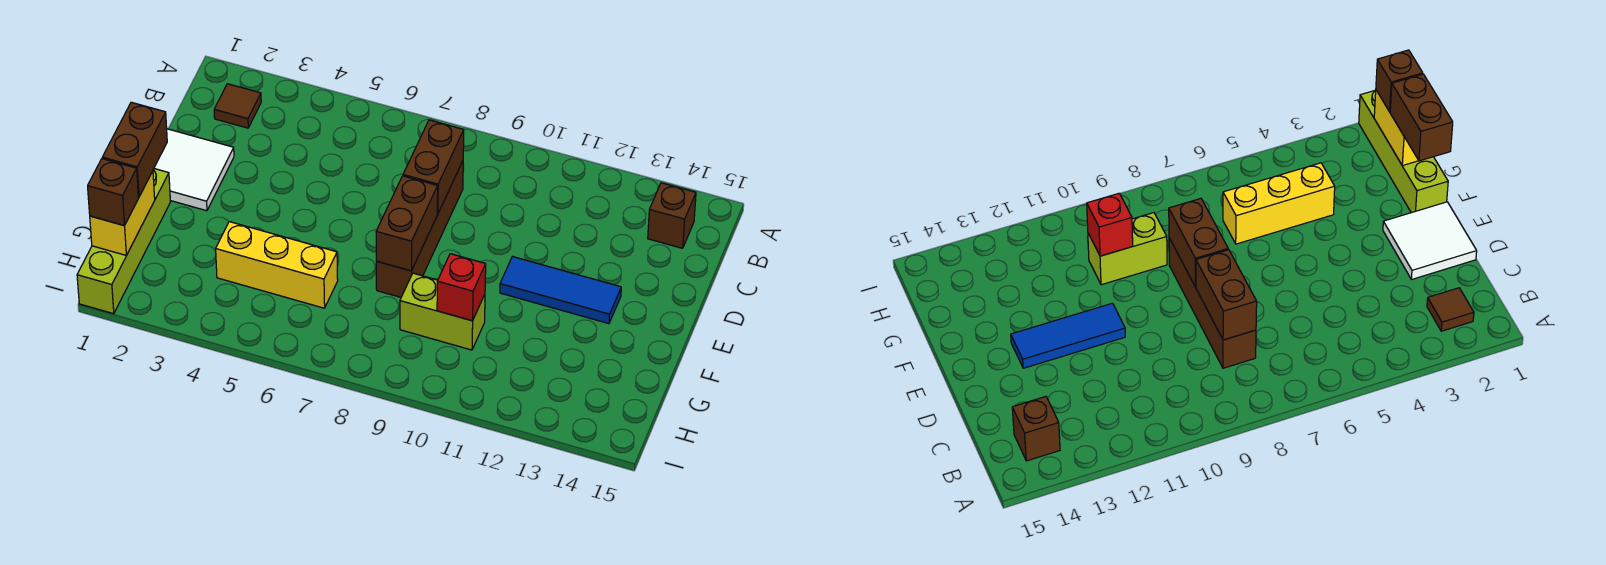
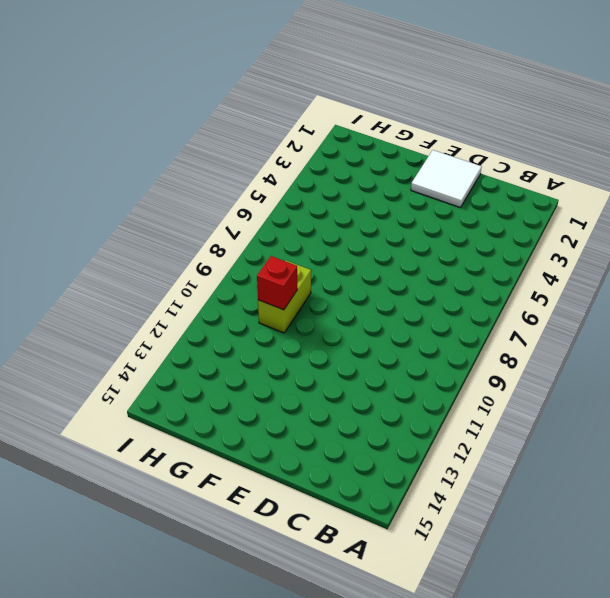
none -> brown 1x1 tile [214,84,261,128]
none -> brown 1x1 brick [648,183,696,248]
none -> brown 1x4 brick [376,161,463,297]

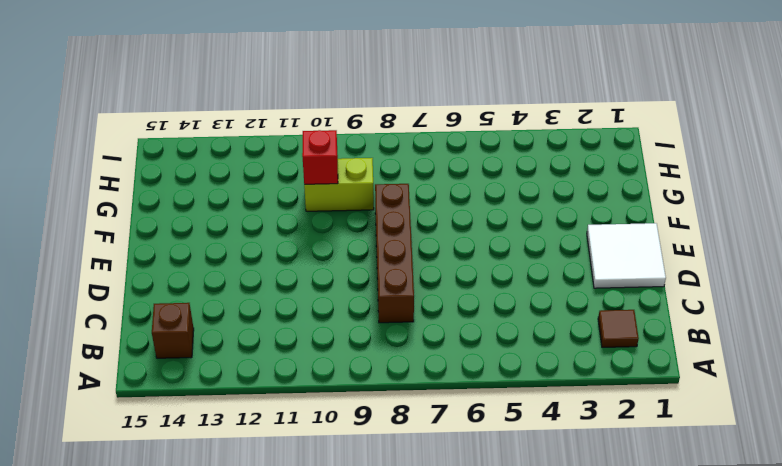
none -> blue 1x3 tile [500,257,621,324]
none -> lime 1x4 brick [77,169,170,314]
none -> yellow 1x3 brick [216,222,338,308]

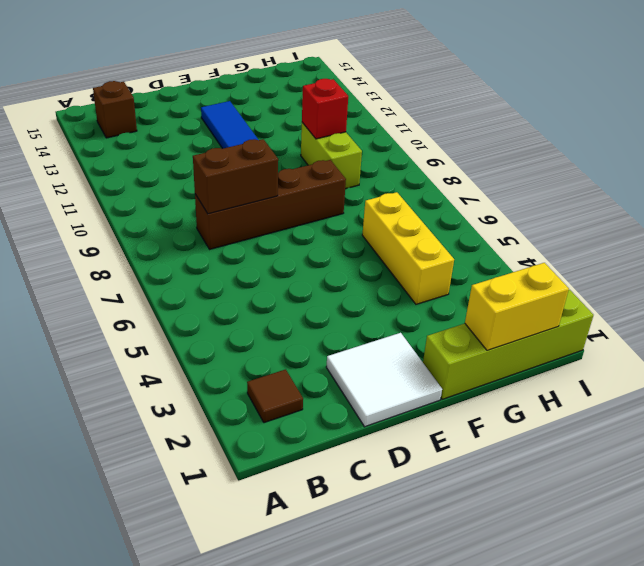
none -> brown 1x2 brick [376,176,438,271]
none -> brown 1x2 brick [102,102,167,197]
none -> brown 1x1 brick [88,159,138,226]

